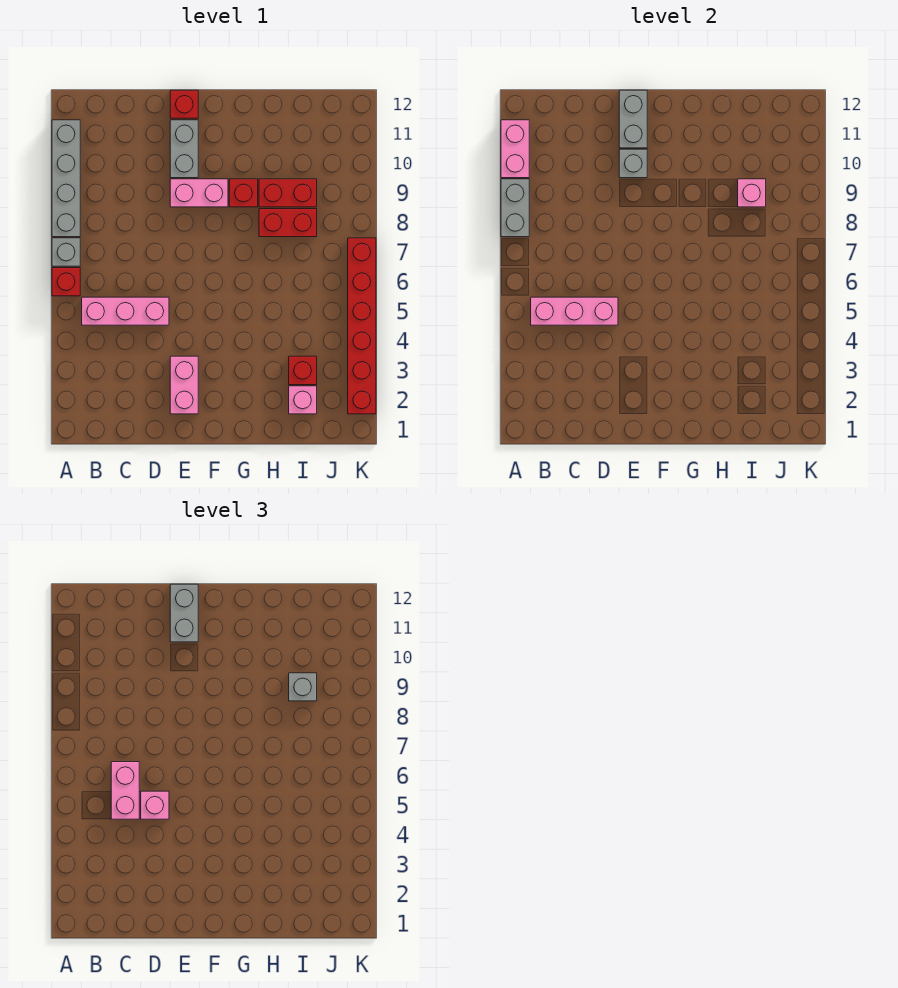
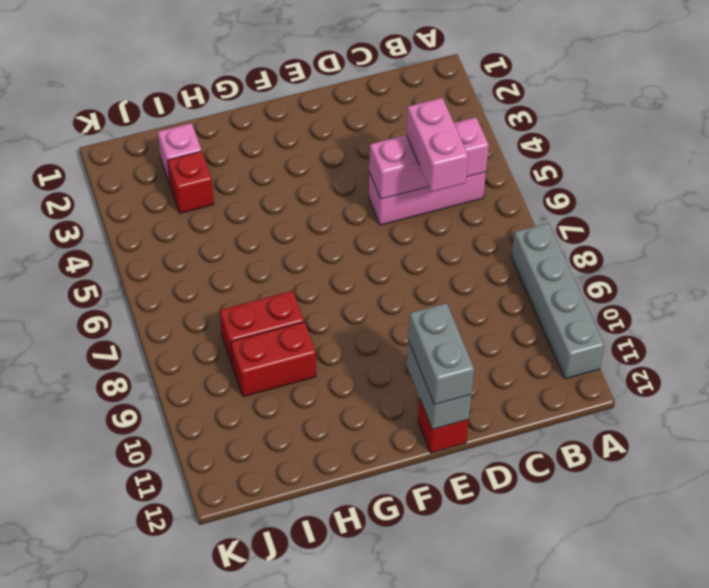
none -> red 1x1 brick [52,268,80,296]
none -> grey 1x1 brick [52,238,80,266]
none -> pink 1x2 brick [170,356,198,414]

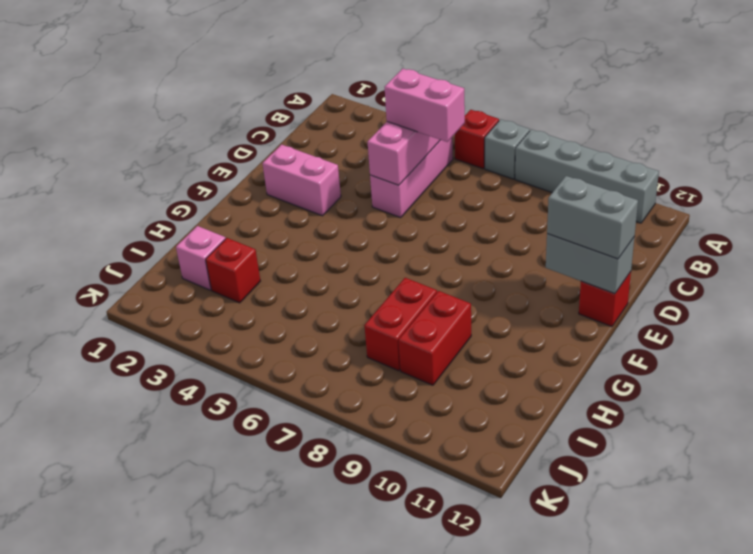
none -> pink 1x2 brick [170,179,228,207]
none -> grey 1x2 brick [170,120,198,178]
none -> red 1x1 brick [229,179,258,207]

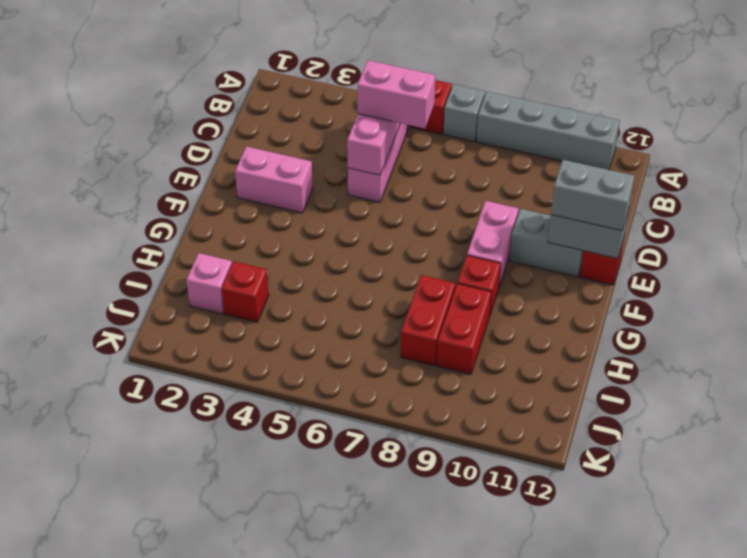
none -> red 1x6 brick [348,238,376,414]
none -> grey 1x2 brick [501,179,529,237]
none -> pink 1x2 brick [501,120,529,178]

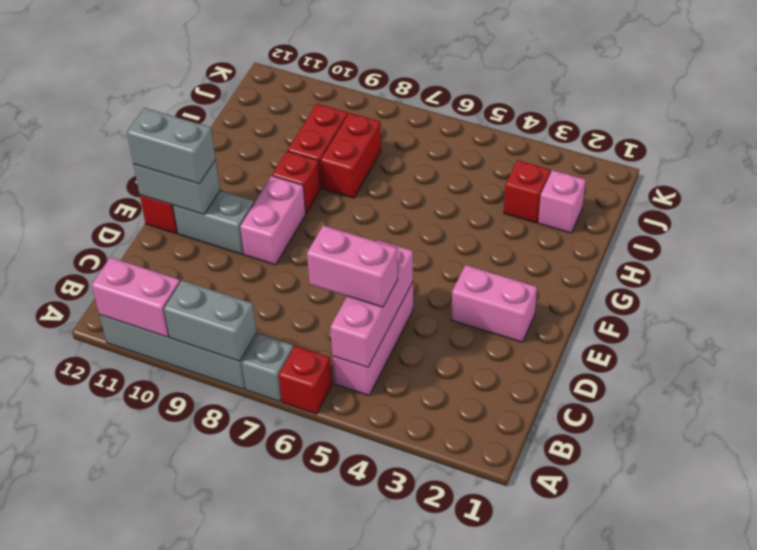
none -> red 1x6 brick [348,238,376,414]
none -> grey 1x1 brick [619,149,647,178]
none -> pink 1x1 brick [738,179,766,207]

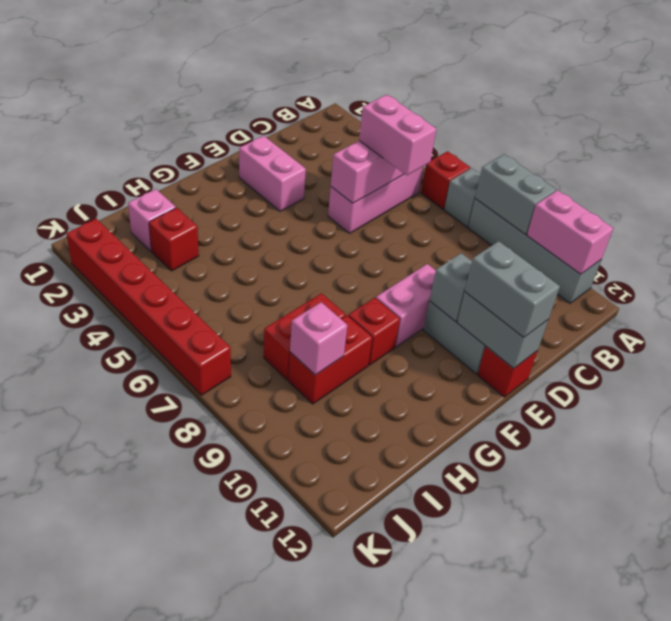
none -> pink 1x1 brick [141,791,169,819]
none -> grey 1x1 brick [289,673,317,701]

